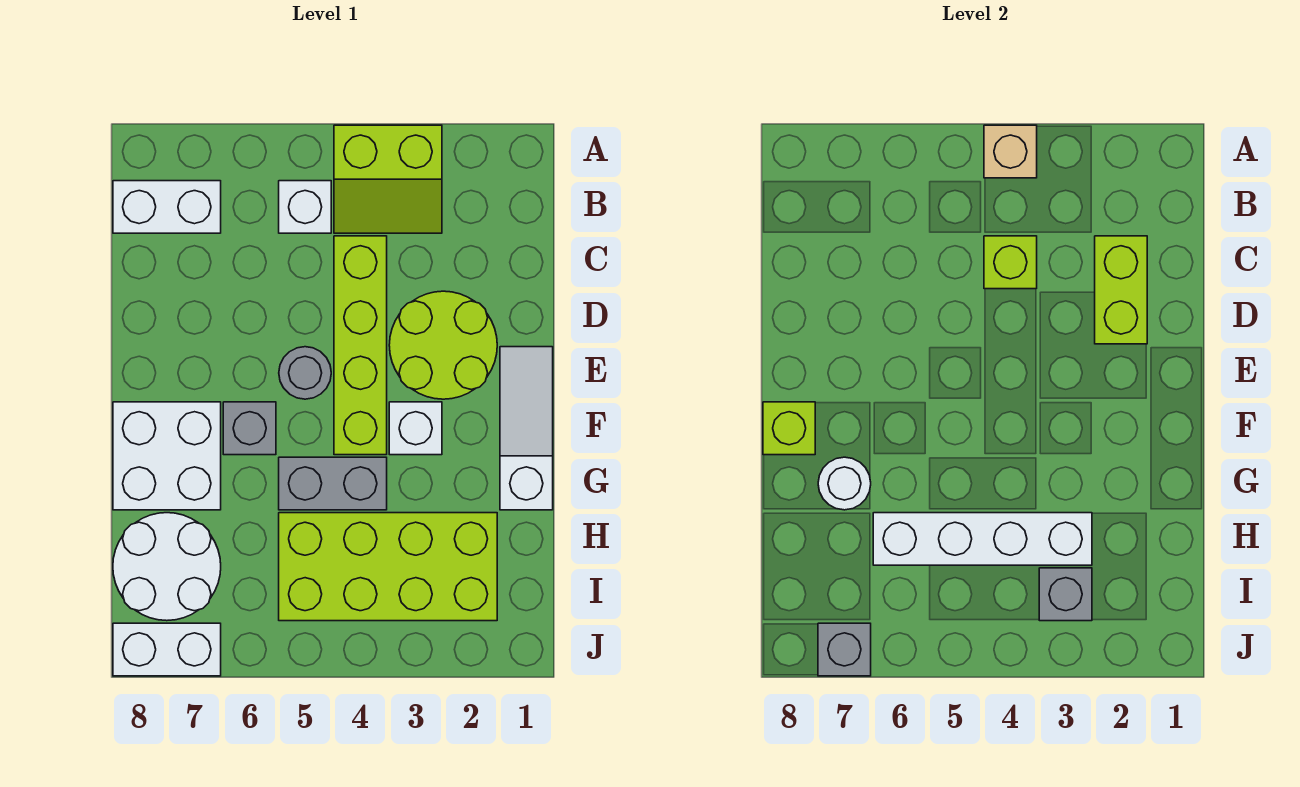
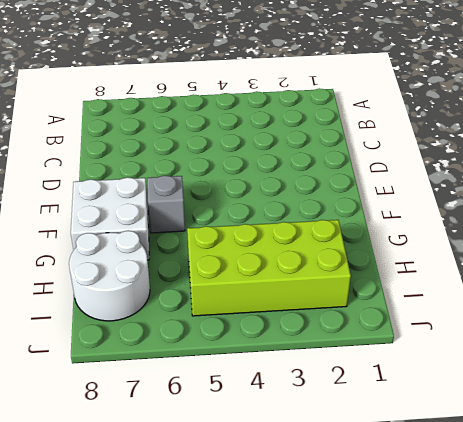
none -> lime 2x2 slope [334,125,442,233]
none -> white 1x1 brick [279,181,331,233]
none -> white 1x2 brick [113,181,221,233]

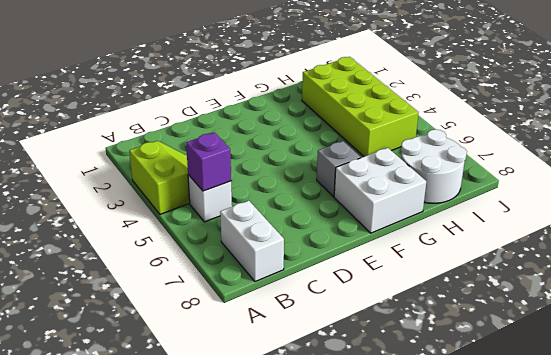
purple 1x1 brick [186,133,231,191] -> none
none -> lime 1x4 brick [334,236,387,455]
none -> lime 2x2 round brick [389,291,497,399]
none -> white 1x3 slope [500,347,553,510]

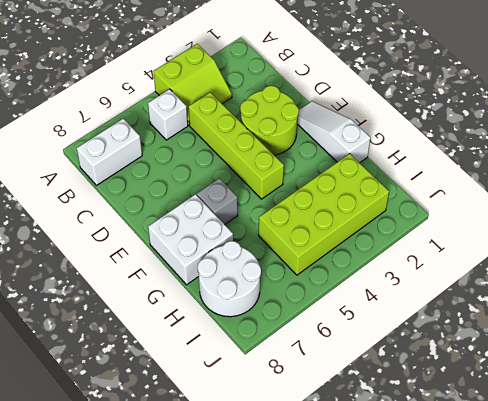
none -> grey 1x1 round brick [279,347,331,399]
none -> white 1x1 brick [389,402,442,455]
none -> grey 1x2 brick [279,457,387,510]

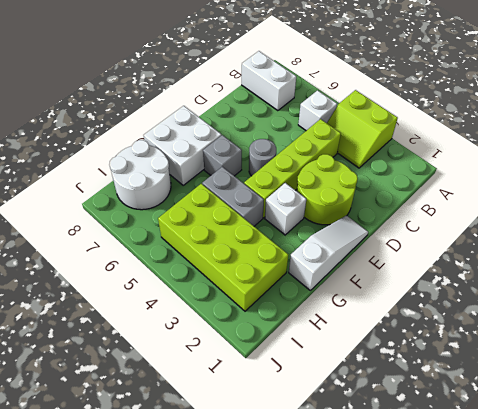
none -> white 1x2 brick [113,623,221,676]
none -> tan 1x1 brick [984,125,1037,178]
none -> lime 1x2 brick [1095,236,1147,344]

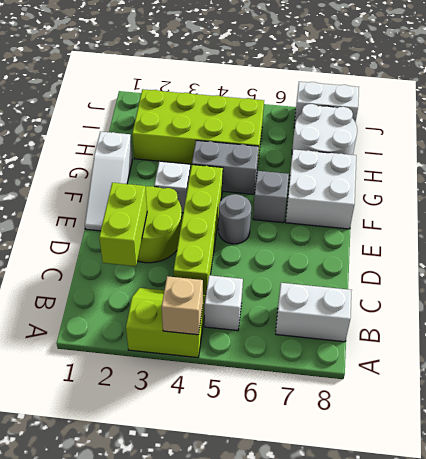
none -> lime 1x1 brick [984,236,1037,289]
none -> lime 1x1 brick [763,402,815,455]
none -> white 1x1 round brick [818,457,871,510]

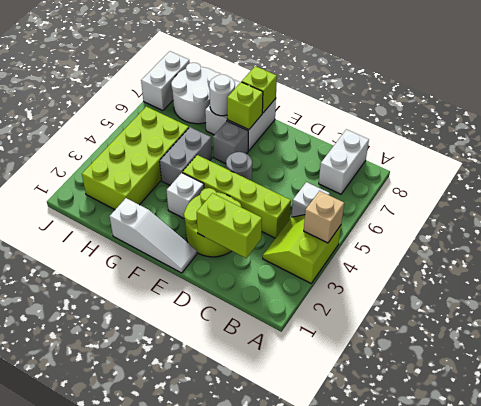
lime 1x1 brick [227,82,263,130] -> lime 1x1 brick moved to [984,236,1037,289]
none -> white 1x4 brick [873,513,1092,565]
none -> grey 1x1 brick [1039,568,1092,621]
none -> grey 1x1 brick [818,623,871,676]

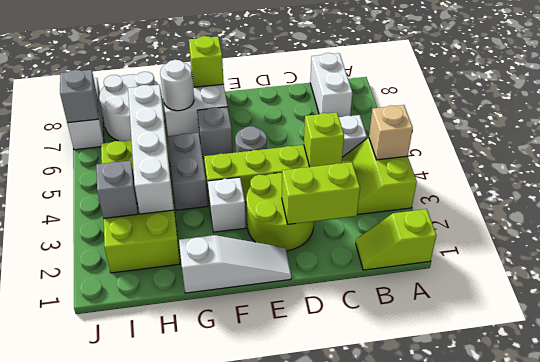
lime 1x2 slope [356,209,436,270] -> none

